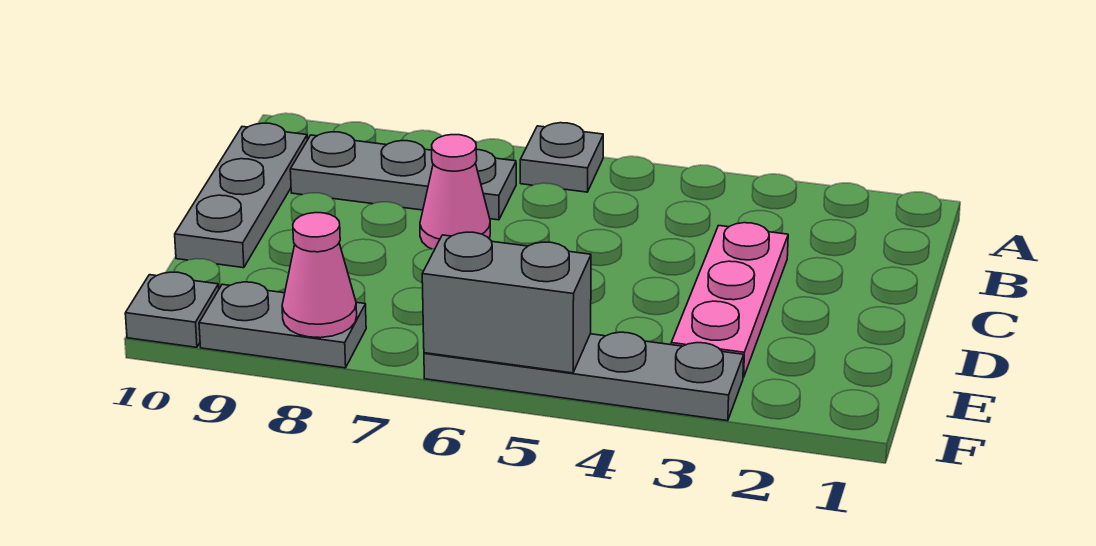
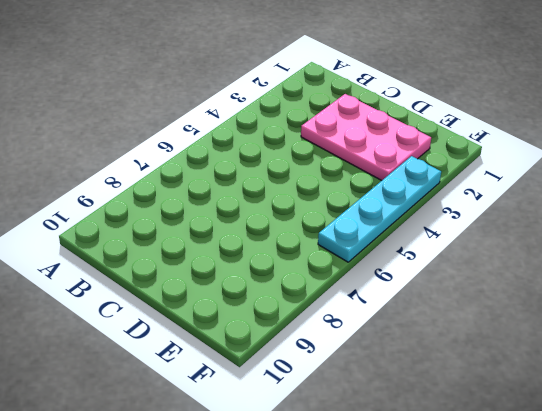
pink 2x3 plate [301,94,431,180] -> pink 1x3 plate [671,223,788,378]
cyan 1x4 plate [318,156,441,262] -> grey 1x4 plate [424,332,744,421]
none -> grey 1x1 plate [520,123,603,192]
none -> grey 1x3 plate [290,132,516,220]

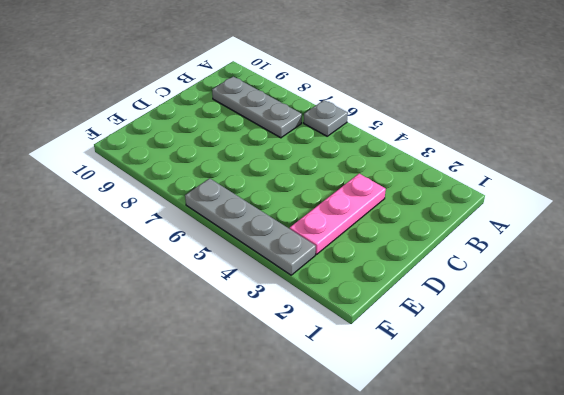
none -> grey 1x3 plate [175,123,307,268]
none -> pink 1x1 cone [420,135,490,249]

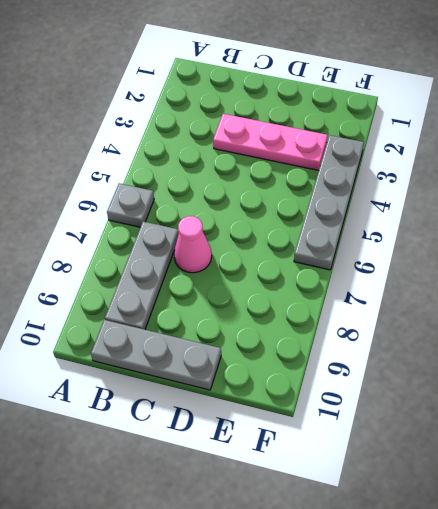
none -> grey 1x2 plate [199,282,366,368]
none -> grey 1x1 plate [125,272,219,347]

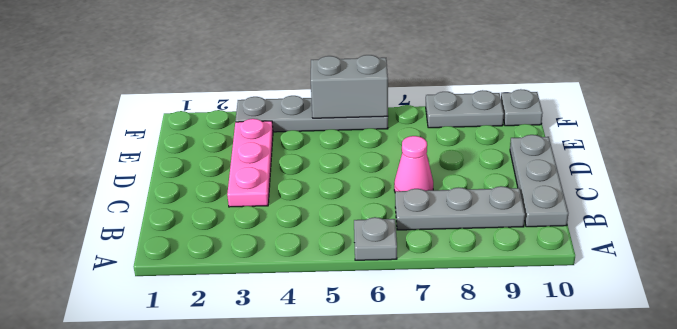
none -> pink 1x1 cone [282,213,357,338]

